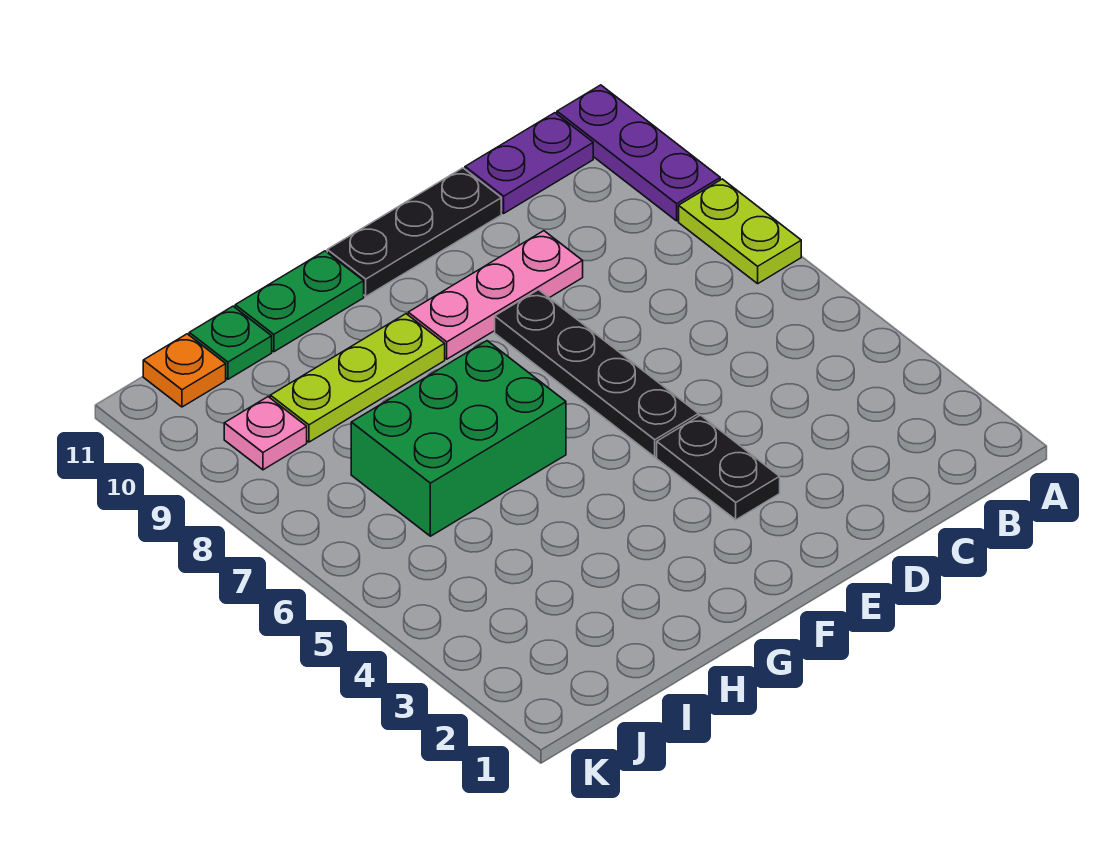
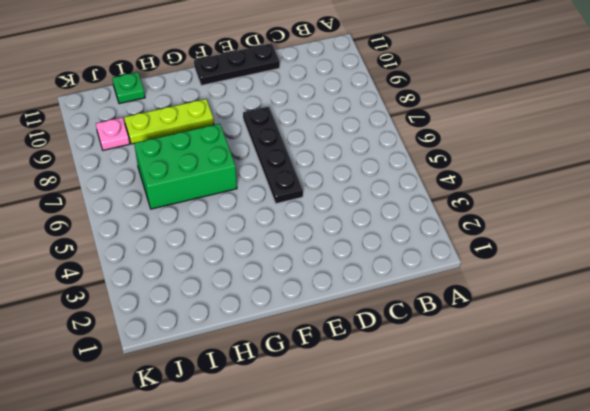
none -> lime 1x2 plate [679,179,801,284]
none -> purple 1x3 plate [557,85,720,221]
none -> purple 1x2 plate [465,113,593,213]

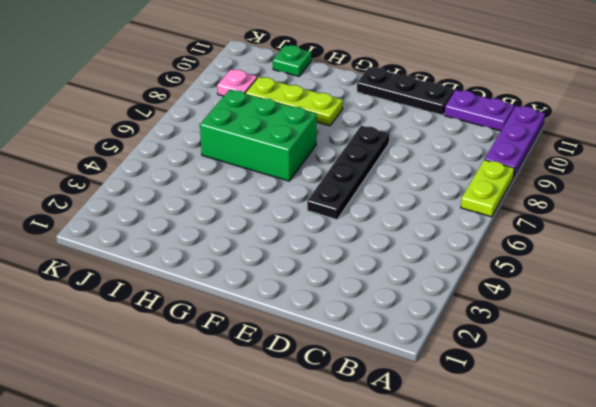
none -> pink 1x3 plate [408,231,583,359]
none -> black 1x2 plate [657,415,780,520]
none -> green 1x2 plate [235,251,364,352]

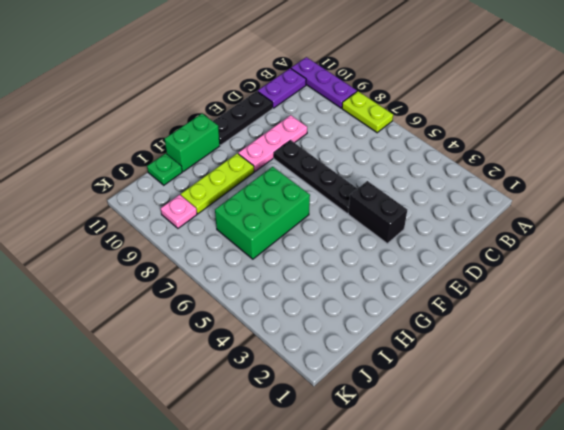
black 1x2 brick [348,181,407,244] -> black 1x2 plate [657,415,780,520]
green 1x2 brick [165,114,220,172] -> green 1x2 plate [235,251,364,352]
none -> orange 1x1 plate [143,334,226,407]

